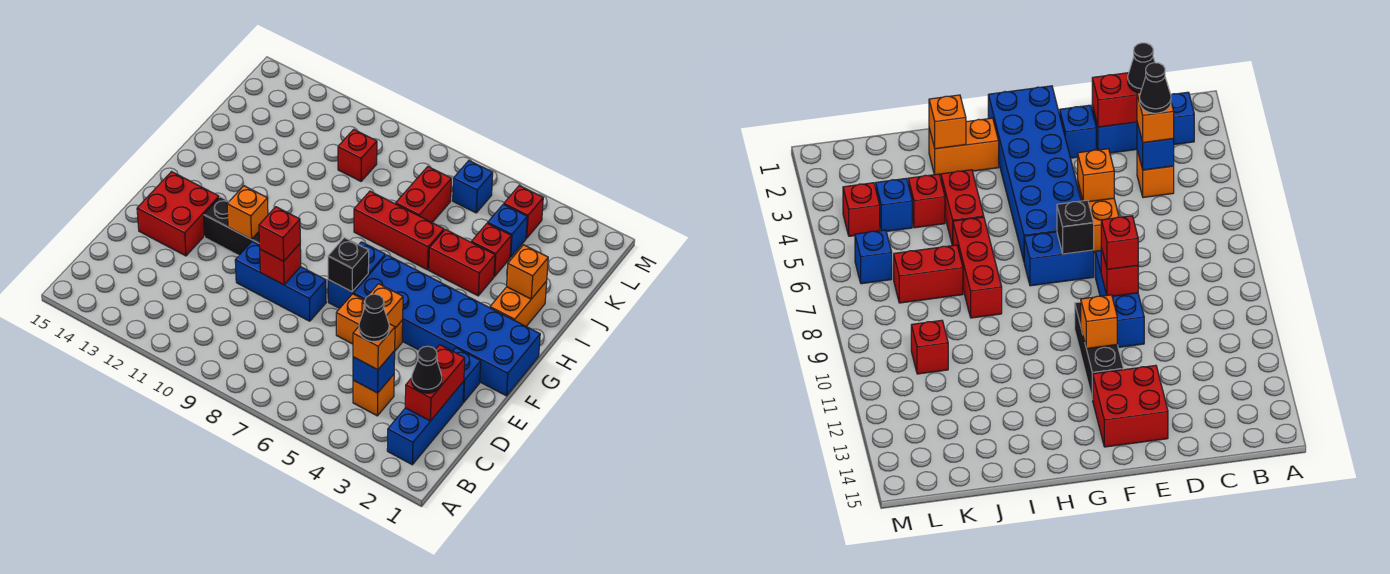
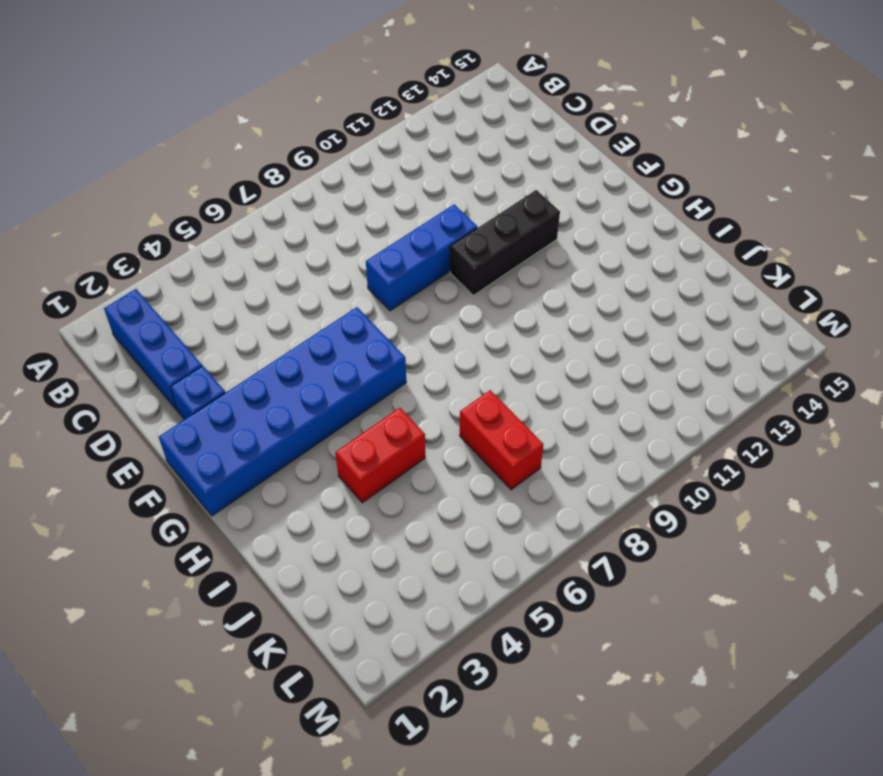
none -> orange 1x1 brick [353,375,394,416]
none -> orange 1x2 brick [336,294,403,351]
none -> red 2x2 brick [137,172,219,256]

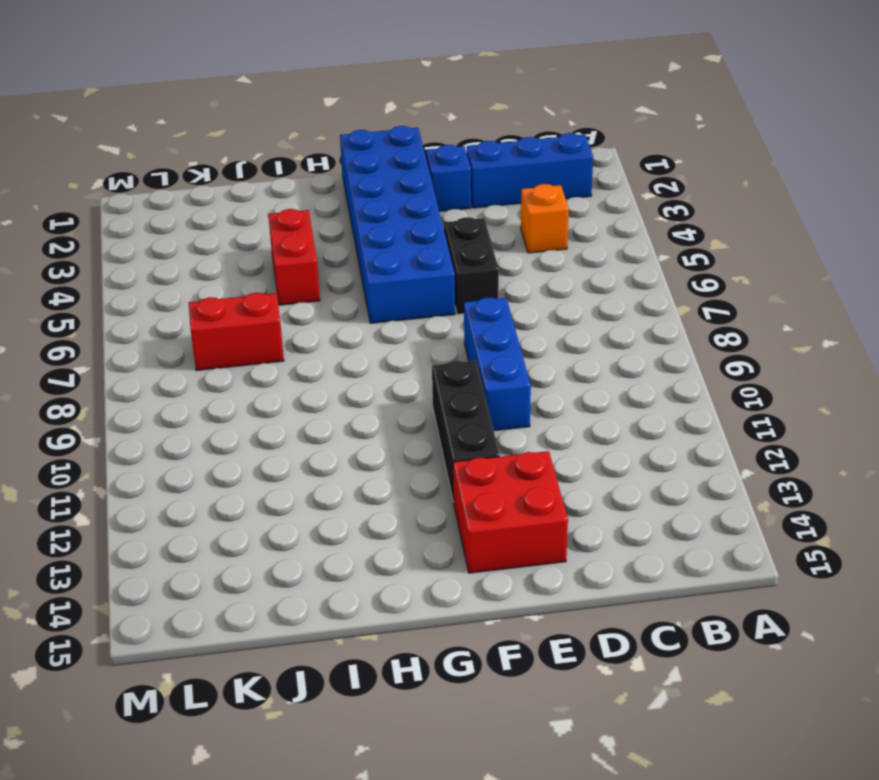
black 1x2 brick [444,217,499,314] -> orange 1x2 brick [336,294,403,351]
none -> blue 1x2 brick [328,242,385,308]
none -> orange 1x2 brick [490,281,547,326]
none -> red 1x3 brick [354,191,444,270]

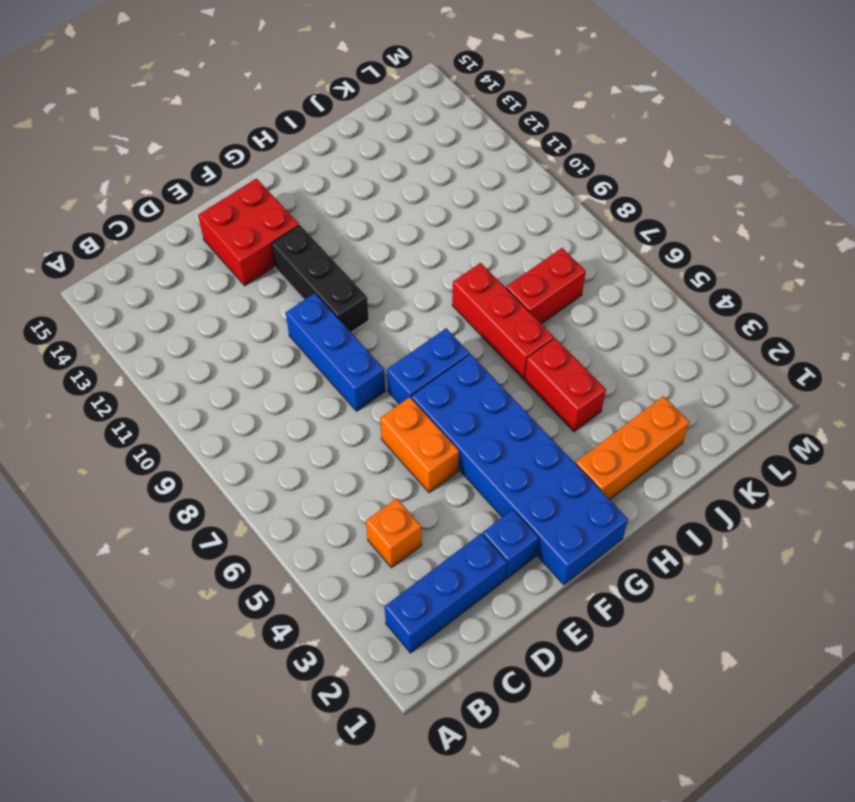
orange 1x3 brick [576,396,689,499] -> orange 1x2 brick [490,281,547,326]
none -> red 1x1 brick [471,223,511,276]
none -> blue 1x1 brick [488,204,527,257]
none -> red 1x1 brick [338,129,377,181]

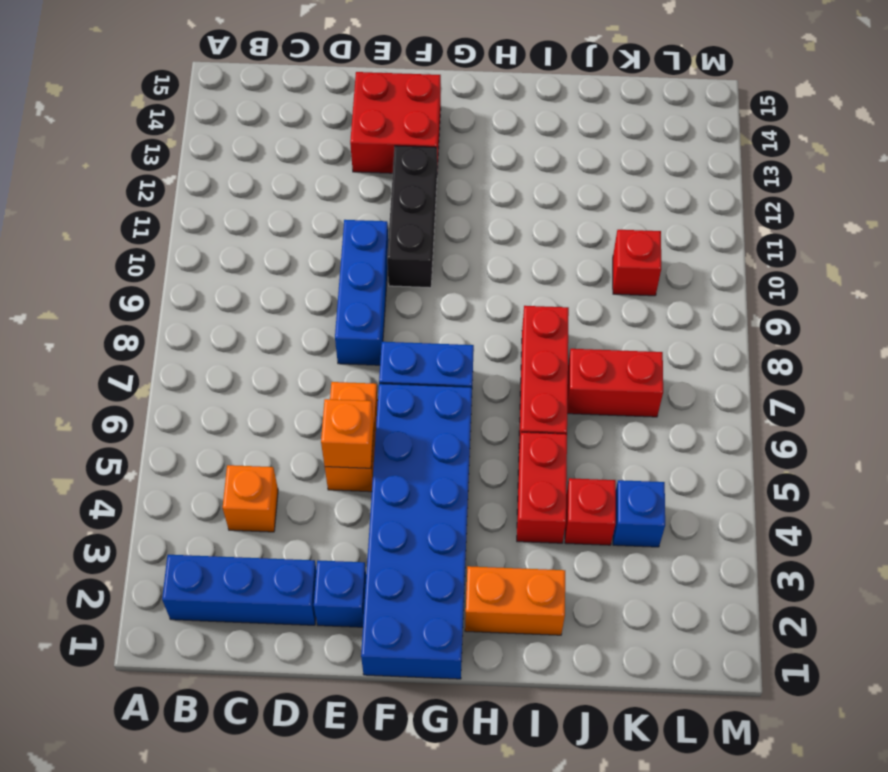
none -> red 1x1 brick [504,186,543,238]
none -> blue 1x1 brick [453,161,493,213]
none -> red 1x2 brick [405,345,465,421]

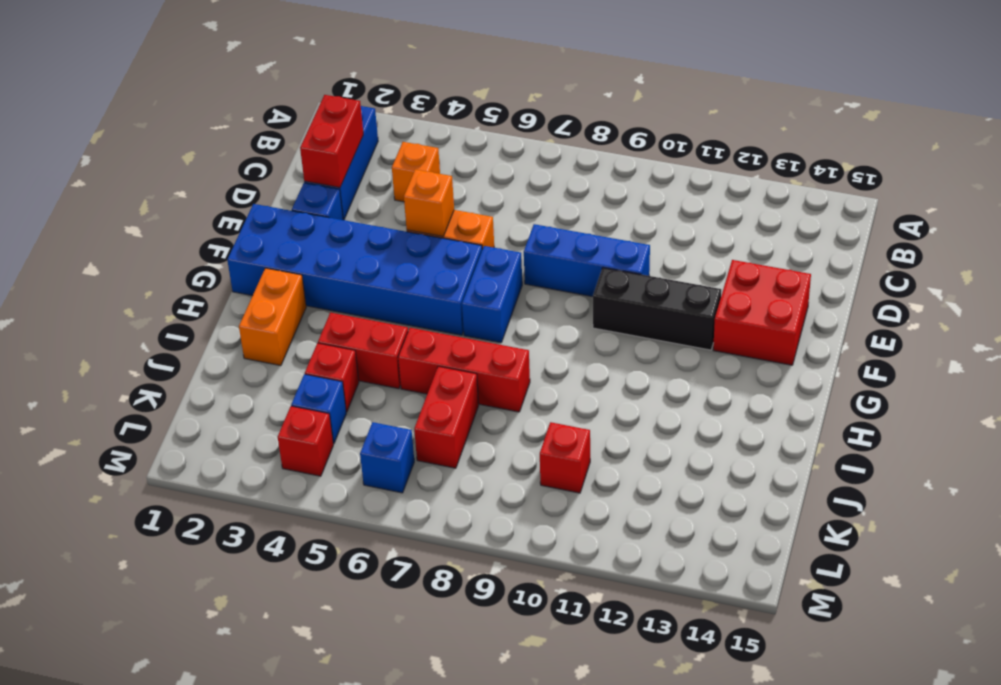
none -> blue 1x1 brick [353,351,395,393]
none -> red 1x1 brick [260,244,301,285]
none -> black 1x1 brick [328,238,369,292]

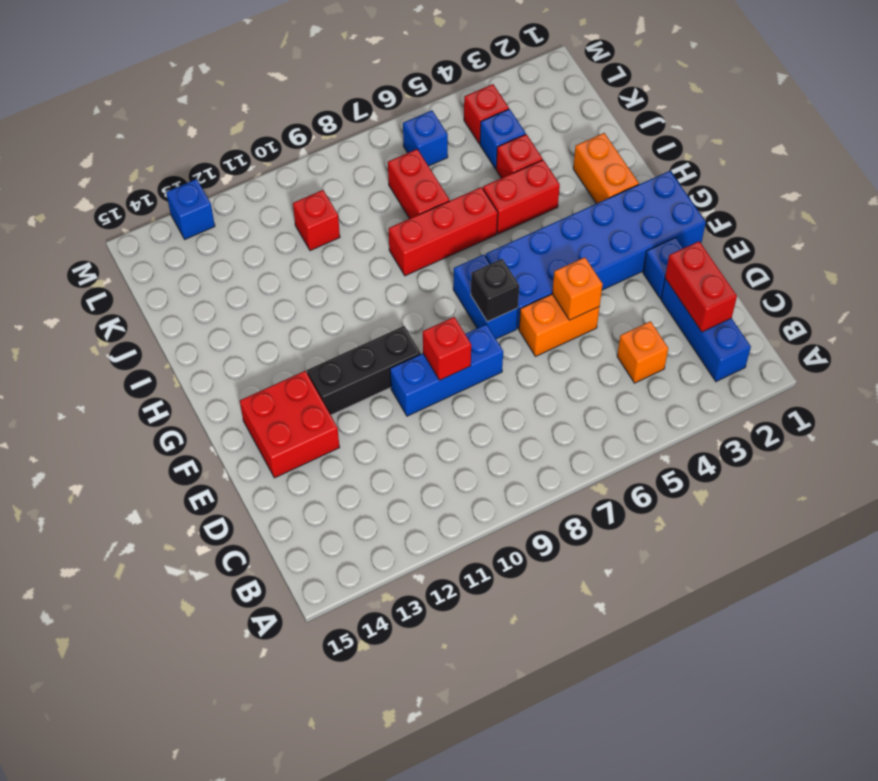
blue 1x1 brick [166,179,215,239] -> blue 1x1 brick moved to [353,351,395,393]
none -> orange 1x1 brick [227,186,268,239]
none -> orange 1x1 brick [507,245,548,299]
none -> black 1x1 cone [412,346,442,393]

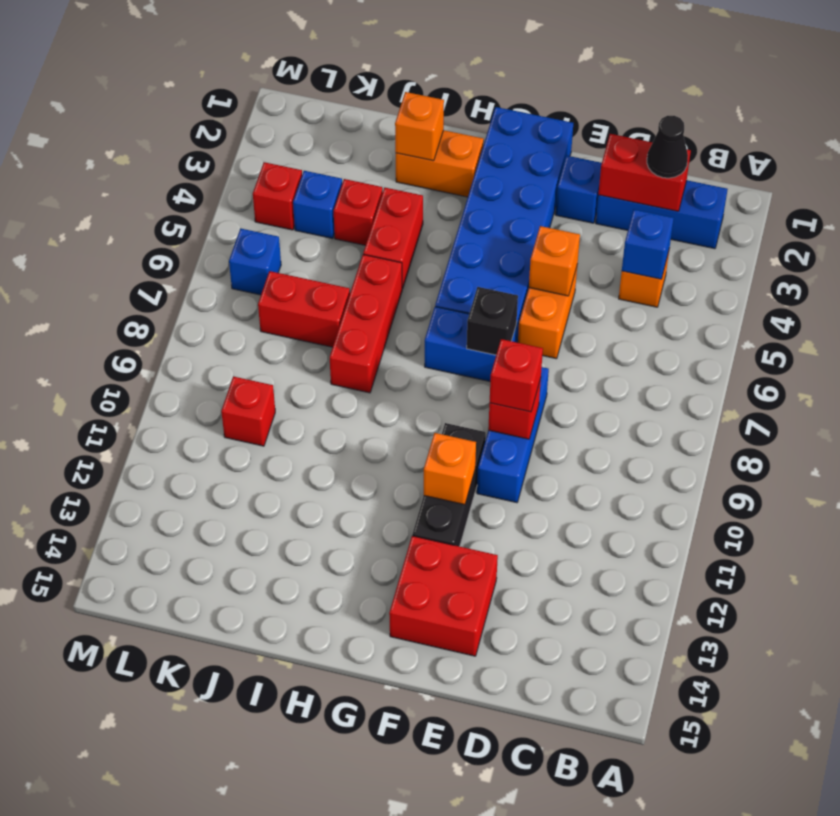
none -> orange 1x1 brick [353,324,395,370]
none -> black 1x1 cone [359,294,389,342]

